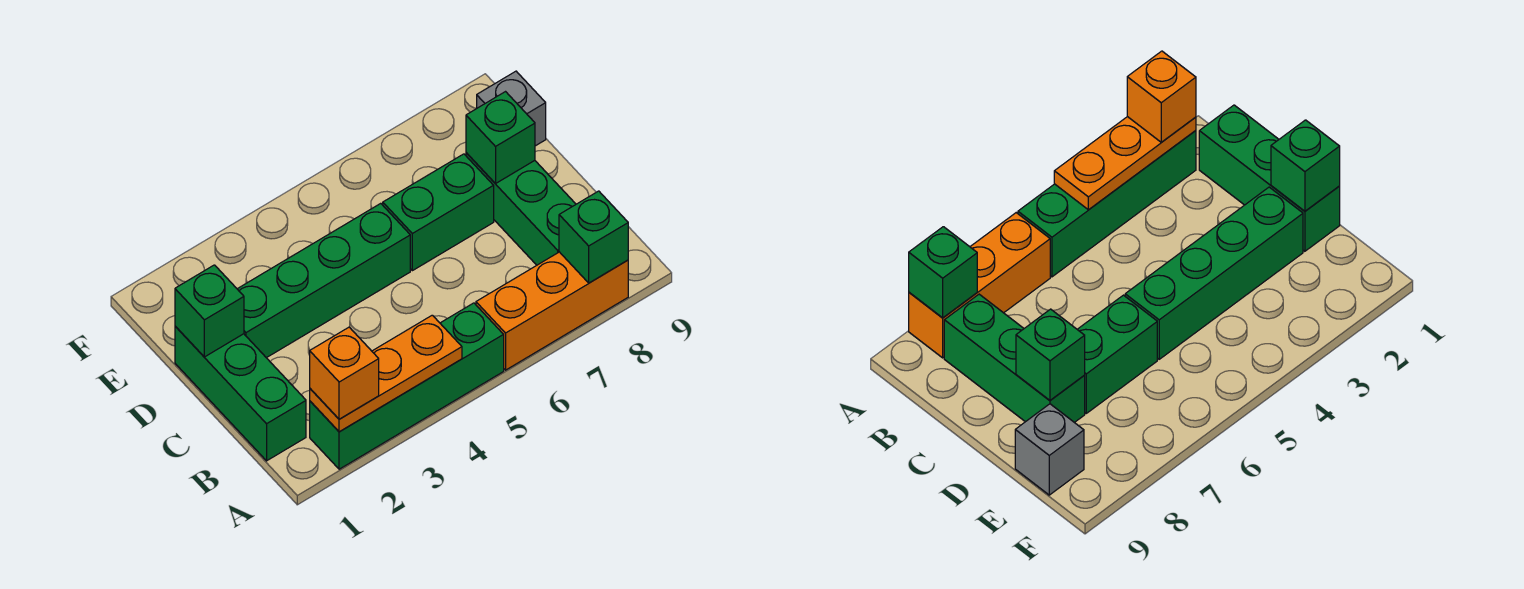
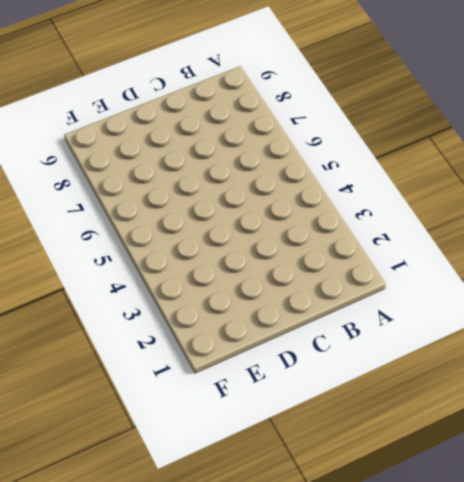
none -> green 1x4 brick [310,303,504,469]
none -> orange 1x3 brick [476,252,628,370]
none -> green 1x3 brick [175,326,306,461]

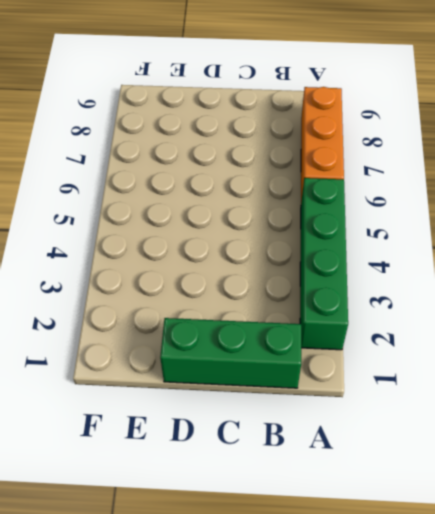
none -> green 1x3 brick [466,153,576,265]
none -> green 1x4 brick [238,203,410,358]
none -> green 1x2 brick [383,154,494,271]

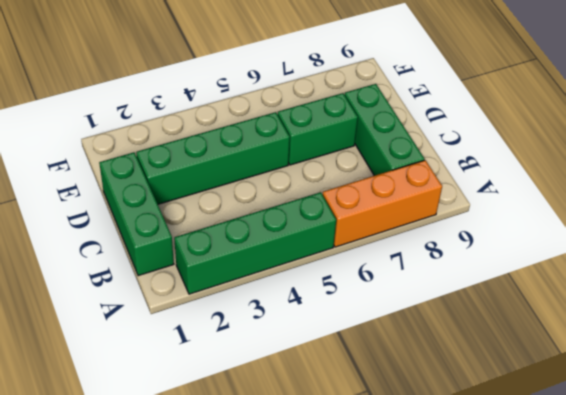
none -> grey 1x1 brick [477,71,546,146]
none -> orange 1x3 plate [310,315,462,432]
none -> green 1x1 brick [559,191,628,283]

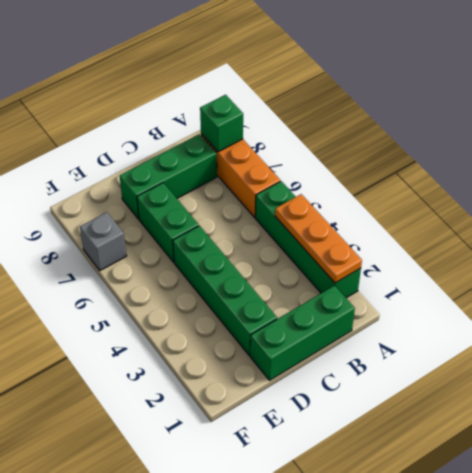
grey 1x1 brick [80,212,126,271] -> grey 1x1 brick moved to [477,71,546,146]
none -> green 1x1 brick [175,265,244,357]
none -> green 1x1 brick [466,92,535,184]
none -> orange 1x1 brick [310,327,379,419]

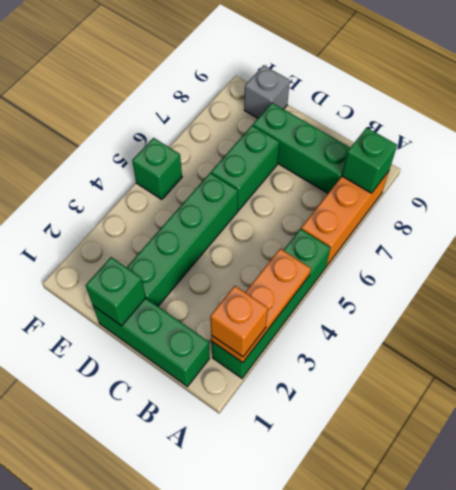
green 1x1 brick [132,138,182,199] -> green 1x1 brick moved to [466,92,535,184]

